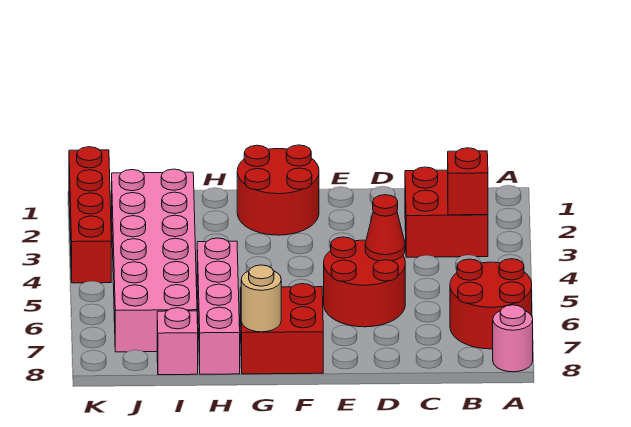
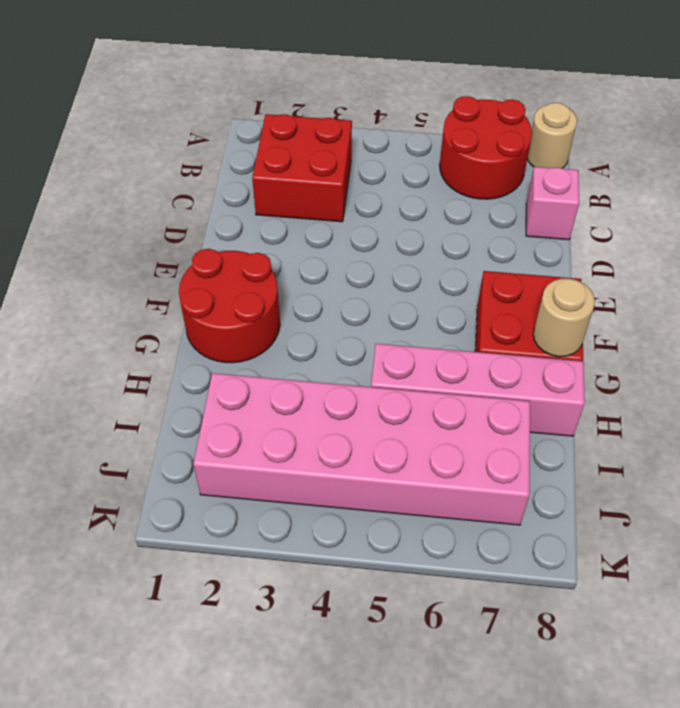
tan 1x1 round brick [527,103,577,168] -> pink 1x1 round brick [493,305,533,372]
pink 1x1 brick [526,167,579,240] -> pink 1x1 brick moved to [157,308,198,375]
none -> red 2x2 round brick [324,237,405,327]
none -> red 1x4 brick [69,147,111,283]
none -> red 1x1 brick [448,148,488,215]

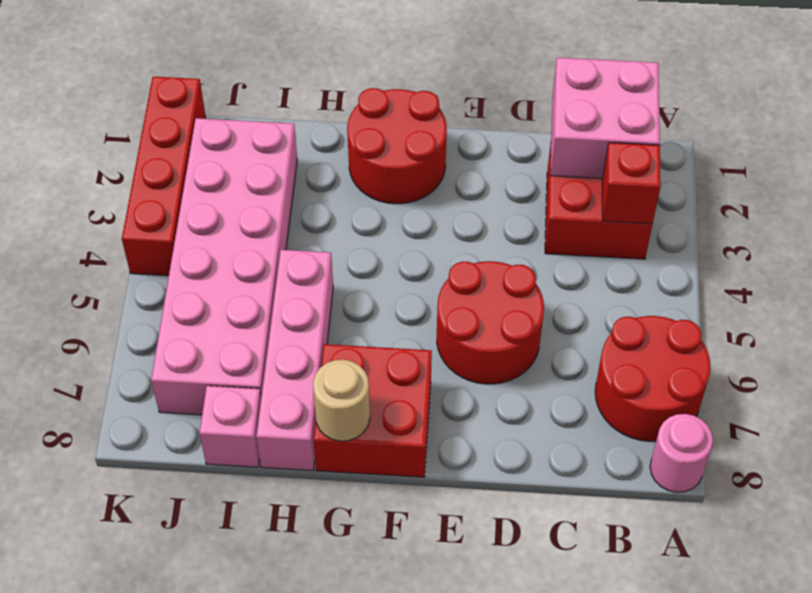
pink 2x2 brick [550,58,660,179] -> none
none -> red 1x1 cone [365,195,405,261]

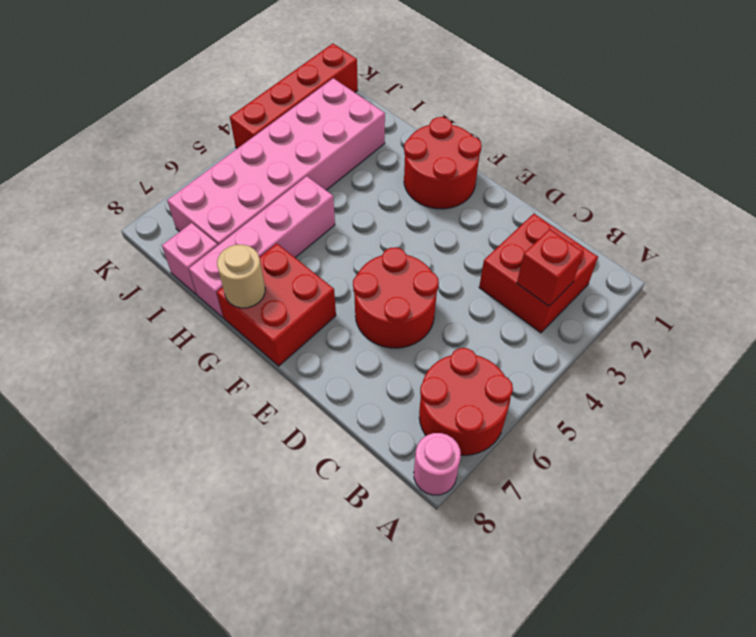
none -> red 1x1 cone [365,195,405,261]

